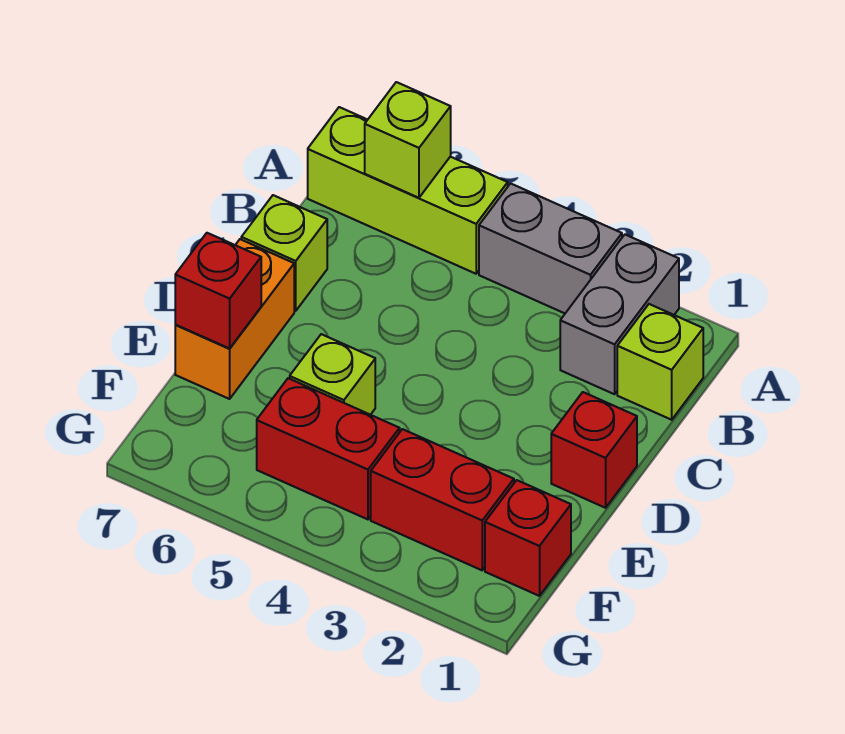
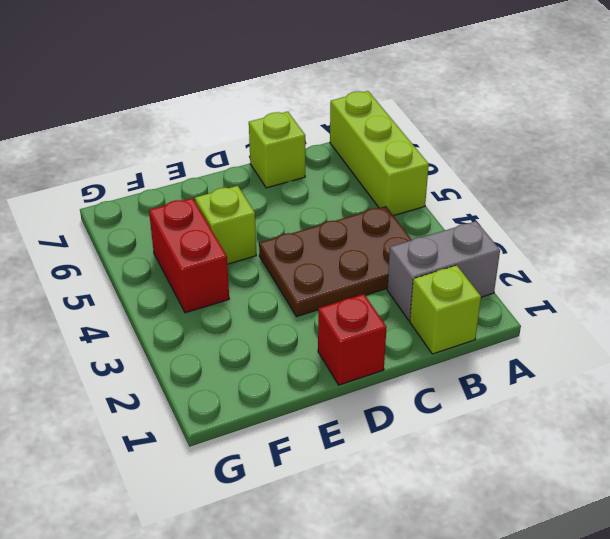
brown 2x3 plate [259,206,412,317] -> none
none -> grey 1x2 brick [479,183,622,313]
none -> orange 1x2 brick [175,239,294,399]
none -> red 1x1 brick [485,480,571,596]

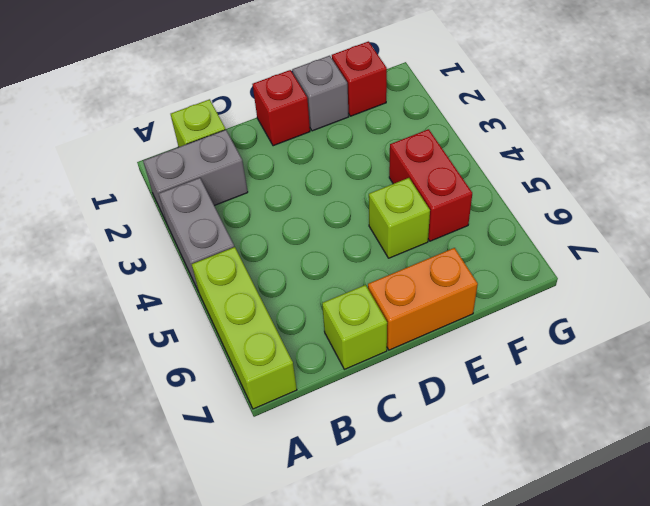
grey 1x1 brick [292,56,349,131] -> none
none -> red 1x2 brick [371,429,514,570]
none -> lime 1x1 brick [365,82,451,198]
none -> red 1x1 brick [175,233,261,348]

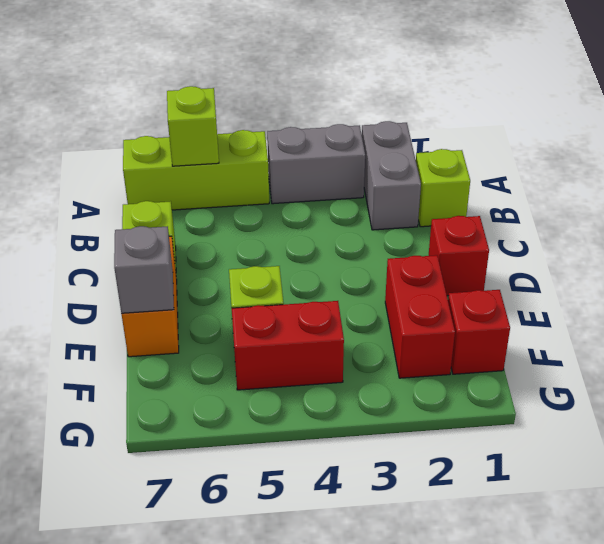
red 1x2 brick [385,255,455,378] -> red 1x2 brick turned to [371,429,514,570]
grey 1x1 brick [114,226,174,313] -> red 1x1 brick [175,233,261,348]

